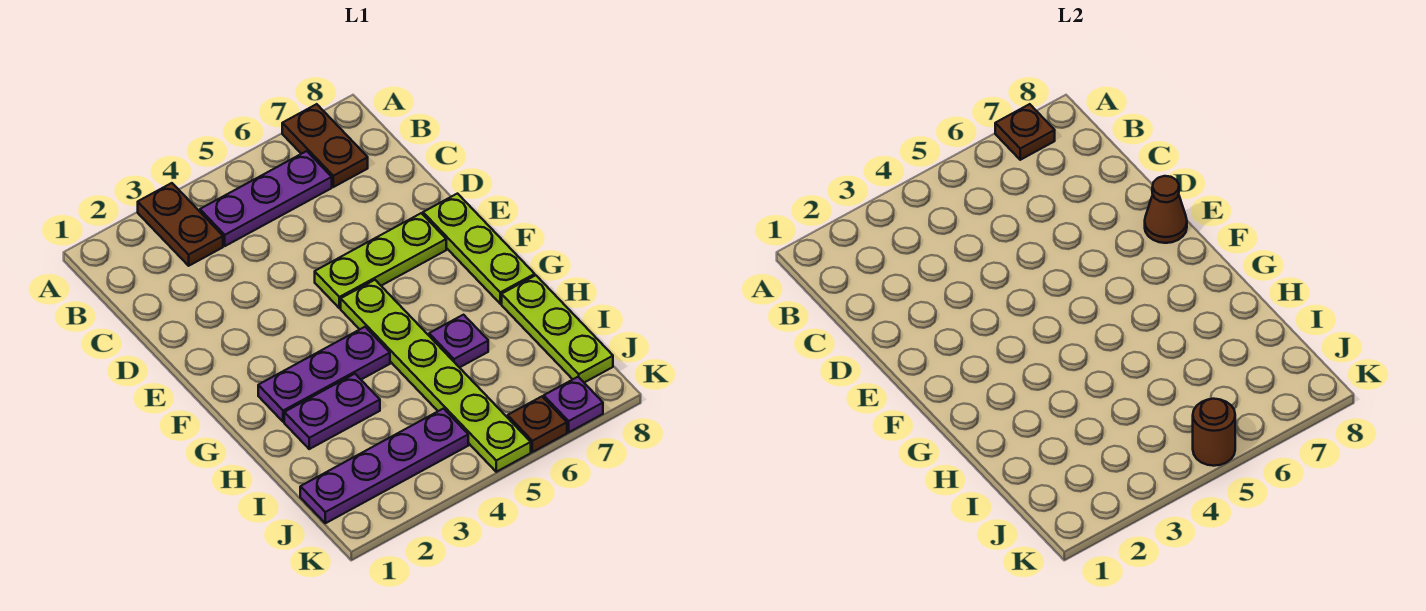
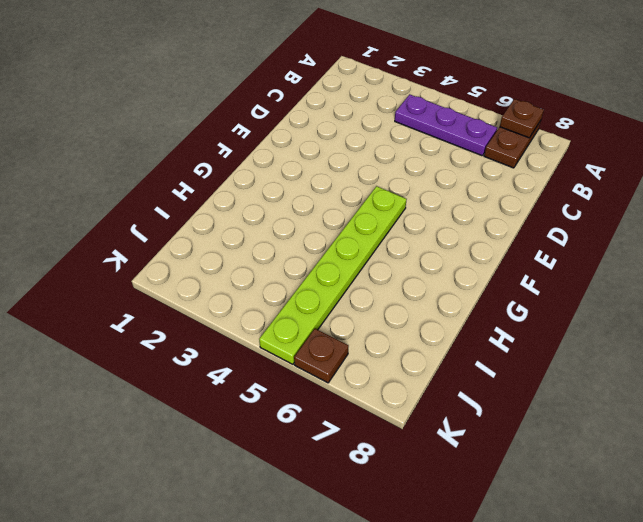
none -> brown 1x2 plate [138,183,223,266]
none -> lime 1x3 plate [315,213,446,308]
none -> lime 1x3 plate [423,194,535,304]

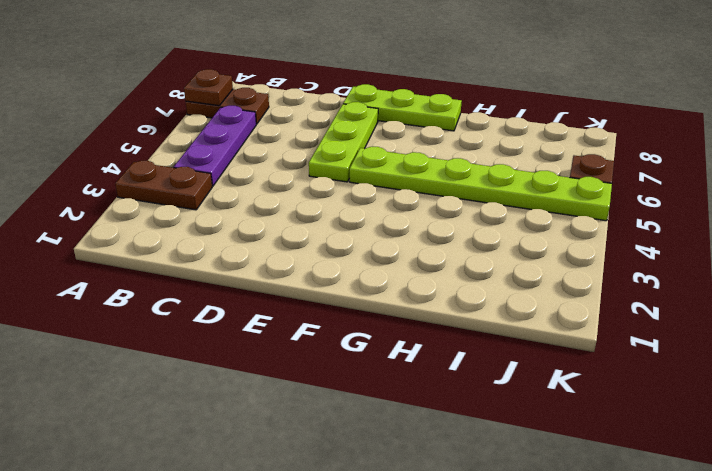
none -> purple 1x3 plate [258,327,390,422]
none -> purple 1x2 plate [284,374,380,449]
none -> purple 1x1 plate [429,315,488,368]

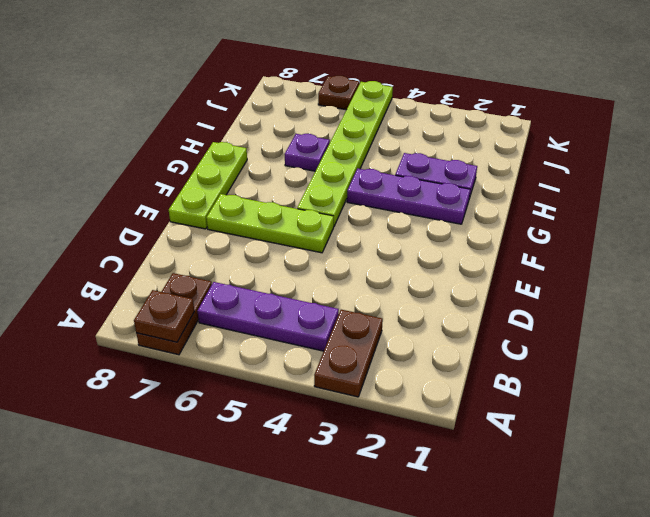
none -> lime 1x3 plate [502,275,613,383]
none -> purple 1x4 plate [300,409,468,523]
none -> purple 1x1 plate [544,377,603,432]

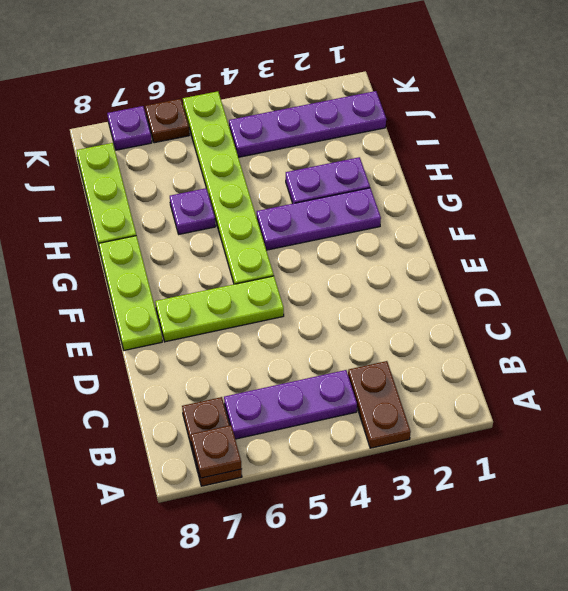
none -> brown 1x1 cone [1145,176,1187,243]
none -> brown 1x1 round brick [1193,399,1235,466]

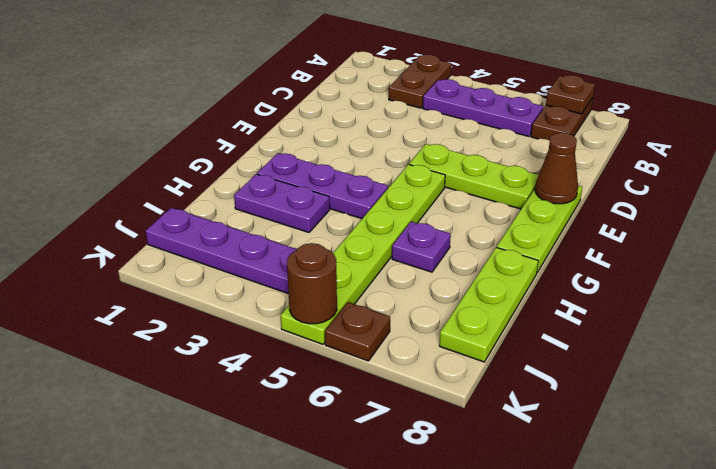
none -> purple 1x1 plate [544,377,603,432]

